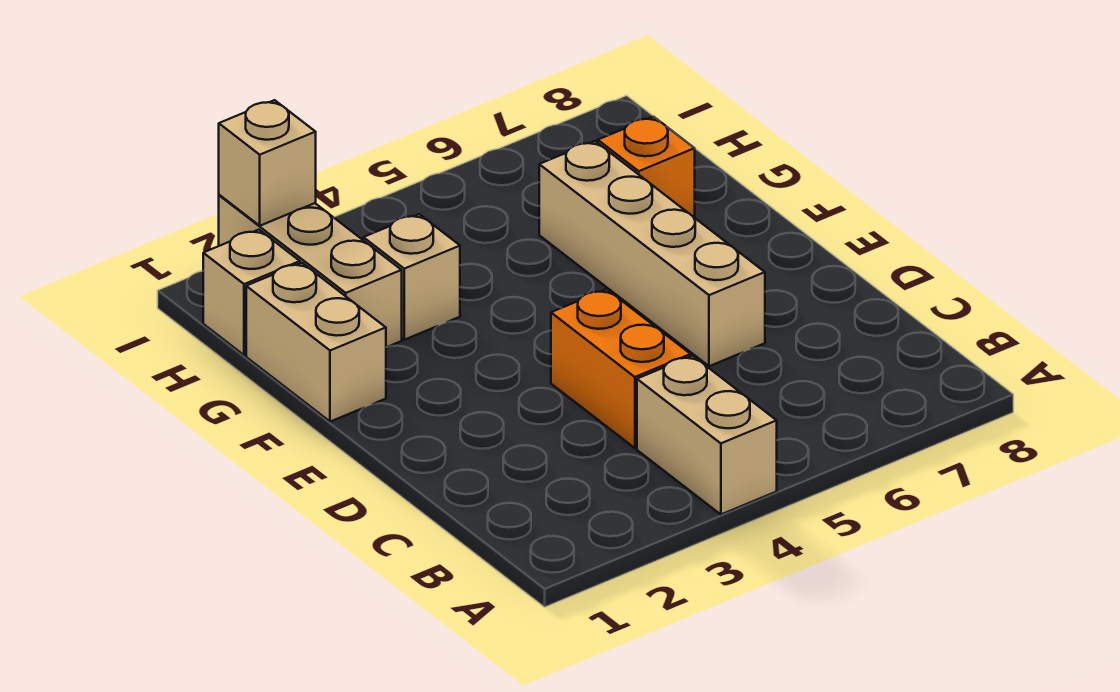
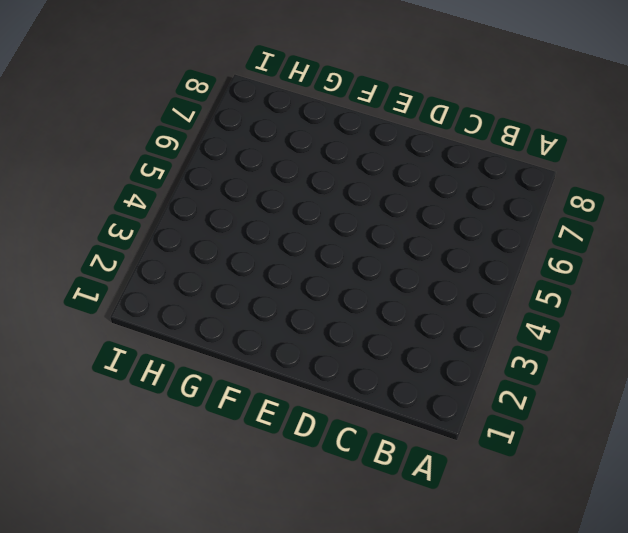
none -> tan 1x2 brick [637,356,777,514]
none -> orange 1x2 brick [551,289,691,448]

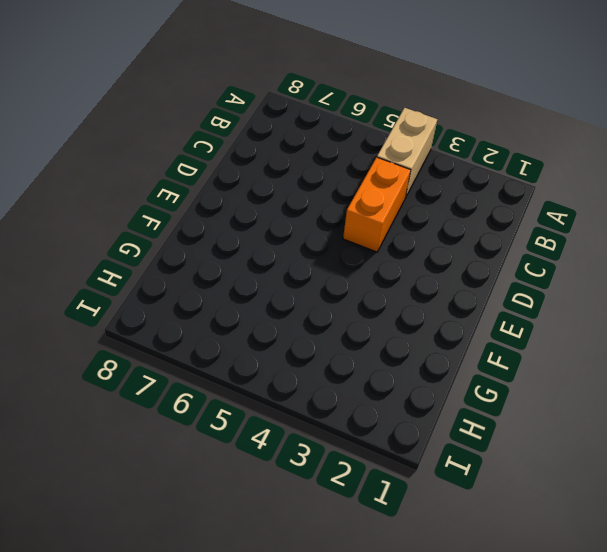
none -> tan 1x4 brick [539,141,765,366]
none -> tan 1x2 brick [246,263,386,422]

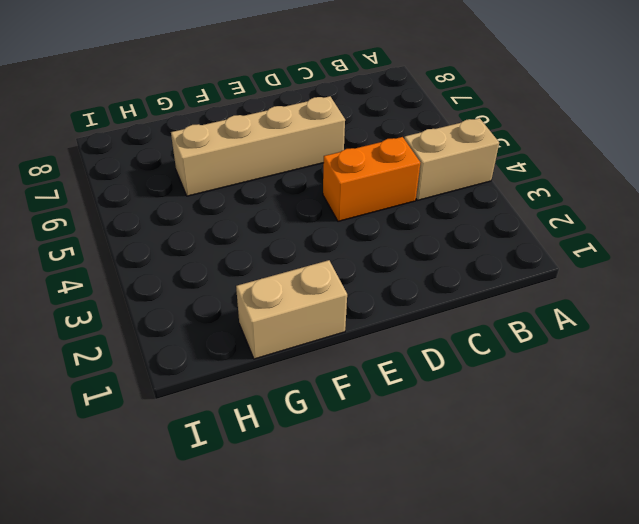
none -> tan 1x3 brick [219,195,402,347]
none -> tan 1x1 brick [363,214,460,340]

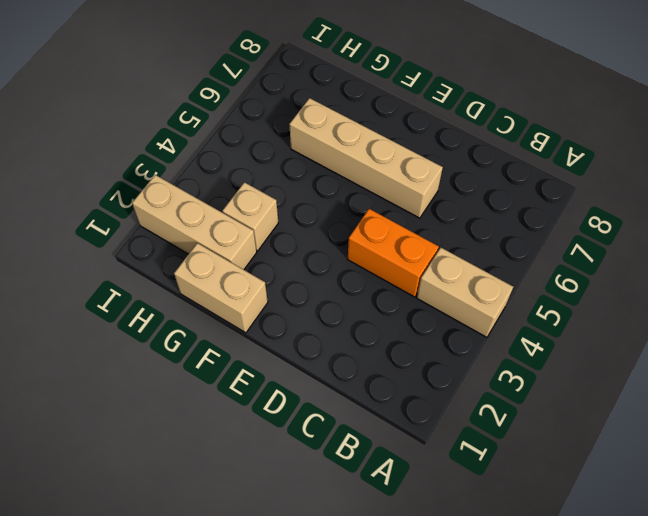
none -> orange 1x1 brick [598,117,695,218]
none -> tan 1x1 brick [203,230,300,355]

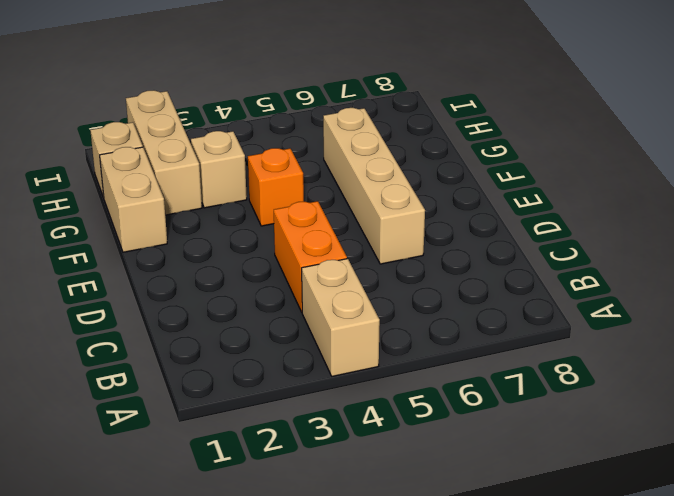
orange 1x1 brick [248,148,304,226] -> orange 1x1 brick moved to [598,117,695,218]
none -> tan 1x1 brick [219,100,316,226]

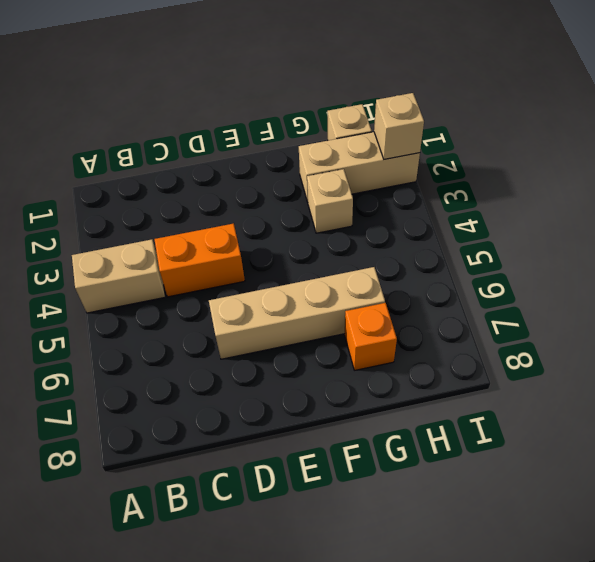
none -> tan 1x2 brick [246,263,386,422]

